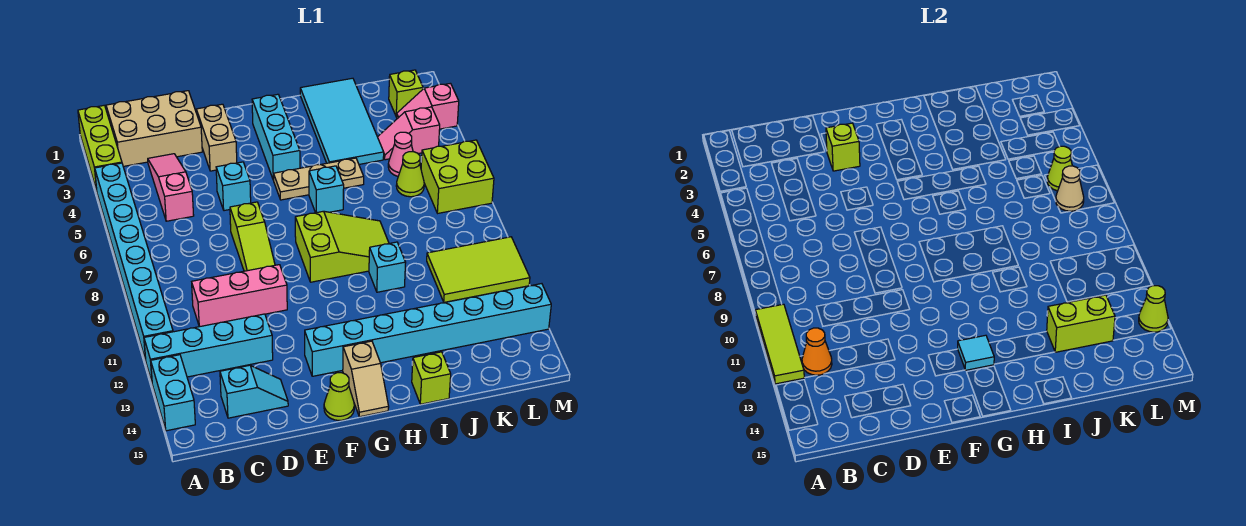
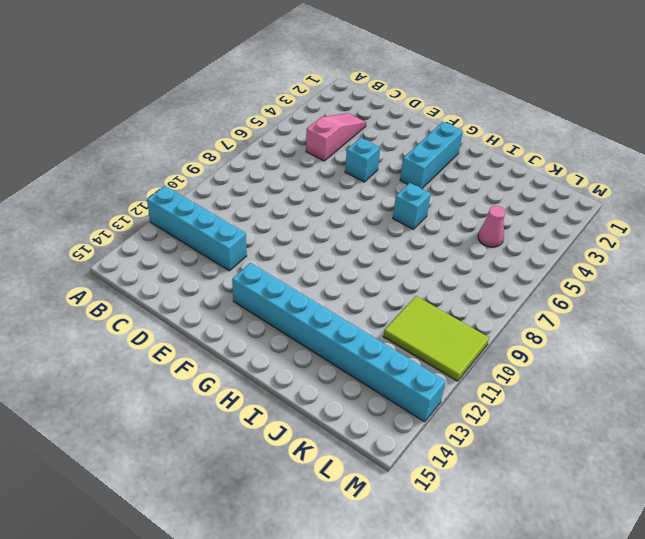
none -> lime 1x3 brick [78,105,122,191]
none -> cyan 1x8 brick [95,163,173,361]
none -> cyan 1x2 brick [151,355,195,431]
none -> tan 2x3 brick [106,91,202,166]

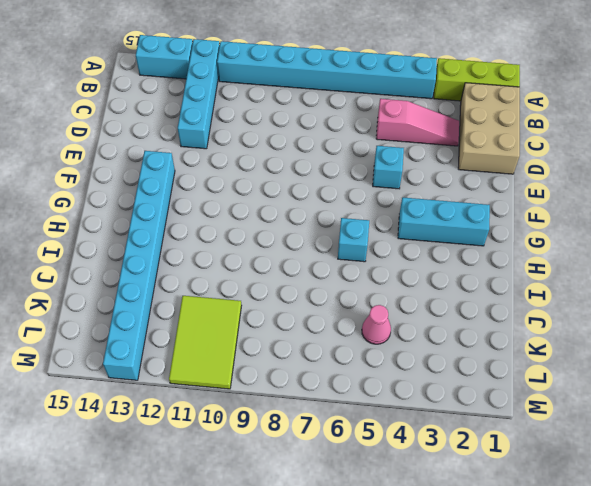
none -> pink 1x3 brick [192,265,287,327]
none -> cyan 1x2 slope [220,365,288,418]
none -> tan 1x2 brick [196,104,237,171]
none -> lime 1x3 slope [230,202,275,271]

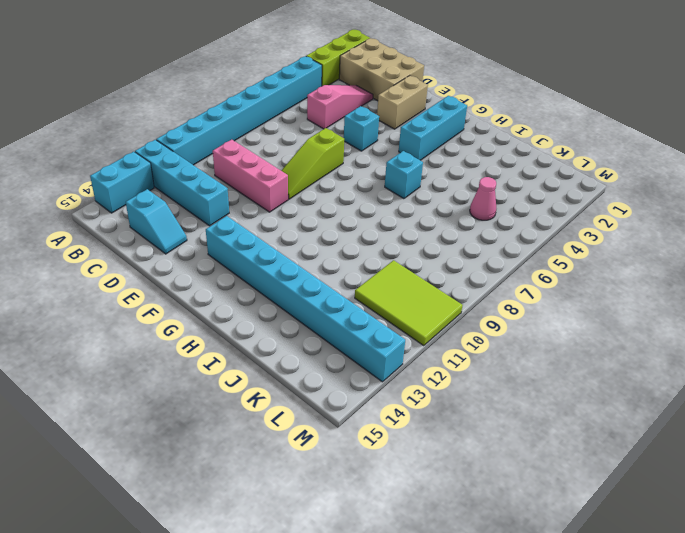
none -> lime 1x1 cone [324,373,354,420]
none -> tan 1x3 plate [274,158,364,200]
none -> lime 2x3 slope [295,211,389,282]
none -> tan 1x2 slope [343,341,389,417]

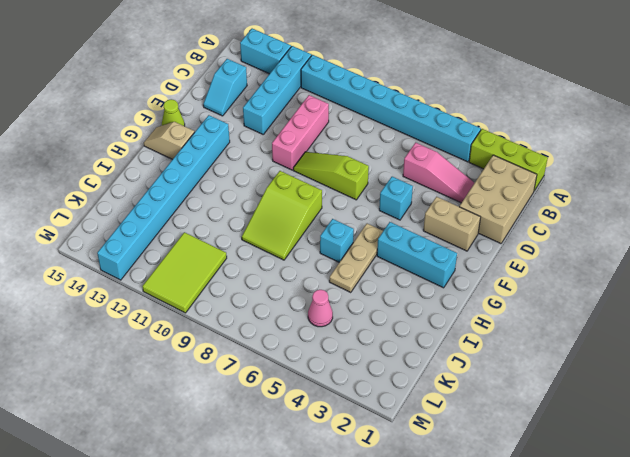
none -> cyan 2x4 tile [300,78,384,164]
none -> cyan 1x1 brick [369,242,406,292]
none -> lime 1x1 brick [412,352,451,404]
none -> pink 1x2 slope [378,107,440,160]

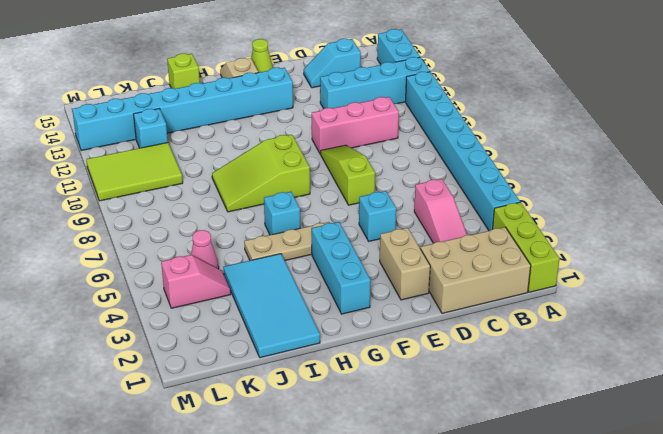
cyan 1x1 brick [134,109,168,148] -> cyan 1x1 brick moved to [369,242,406,292]
none -> lime 1x1 cone [396,152,424,197]
none -> lime 1x1 brick [389,70,423,117]
none -> pink 1x2 slope [397,83,459,129]
none -> lime 2x2 brick [421,140,494,213]

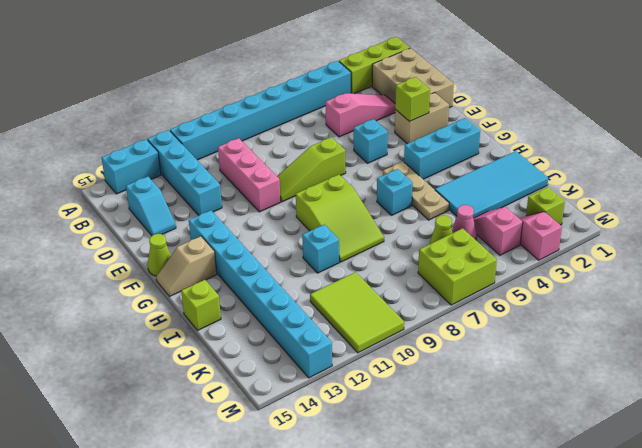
none -> lime 1x3 tile [755,304,804,384]
none -> orange 1x1 cone [802,328,832,375]
none -> cyan 1x1 tile [958,335,994,370]
none -> lime 1x2 brick [1047,295,1115,352]

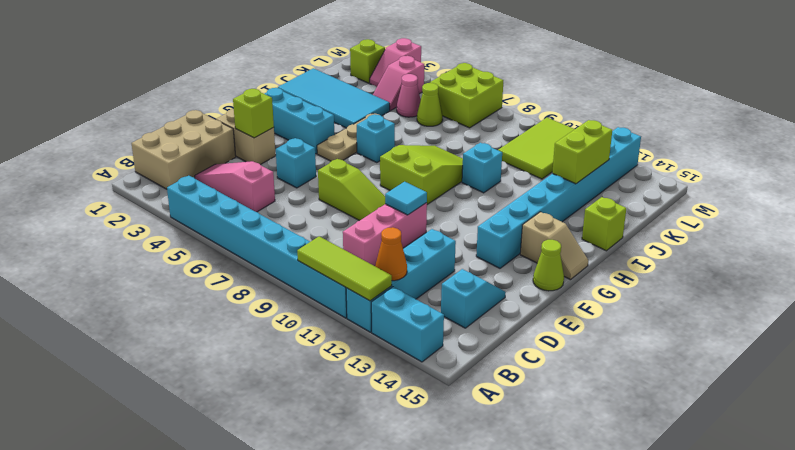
cyan 1x1 tile [385,182,427,215] -> cyan 1x1 tile moved to [958,335,994,370]
none -> lime 1x3 brick [78,105,122,191]
none -> lime 1x1 cone [1047,146,1072,191]
none -> tan 1x1 cone [1055,166,1084,211]
none -> lime 1x1 cone [1139,286,1168,332]

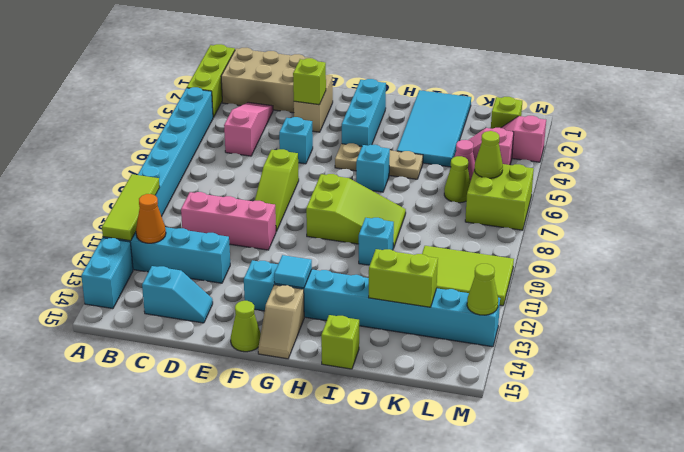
none -> tan 1x1 cone [1055,166,1084,211]

